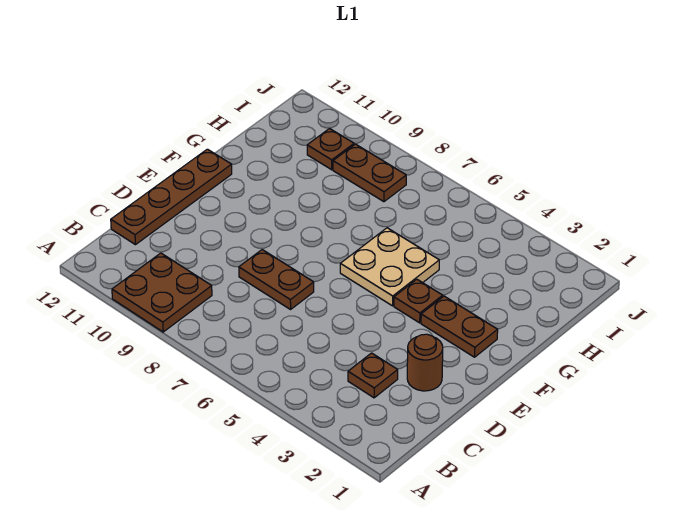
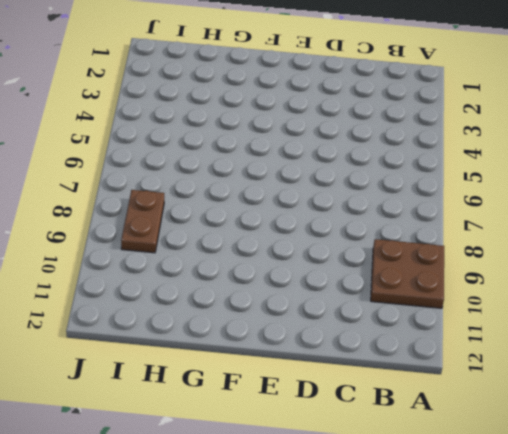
none -> brown 1x1 plate [348,353,398,398]
none -> brown 1x4 plate [111,149,232,245]

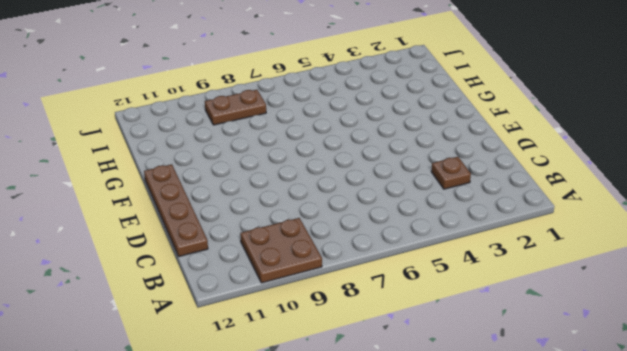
none -> brown 1x1 round brick [407,334,443,391]
none -> brown 1x2 plate [239,250,314,309]

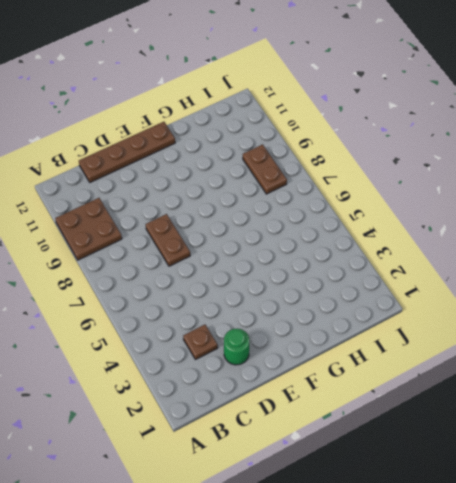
green 1x1 round brick [224,329,250,365] -> brown 1x1 round brick [407,334,443,391]
none -> brown 1x2 plate [421,296,498,357]
none -> brown 1x1 plate [394,279,443,323]

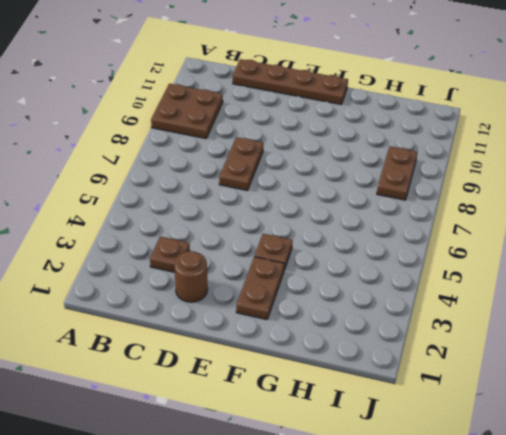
none -> tan 2x2 plate [340,228,439,306]
none -> brown 1x1 plate [307,129,354,170]

